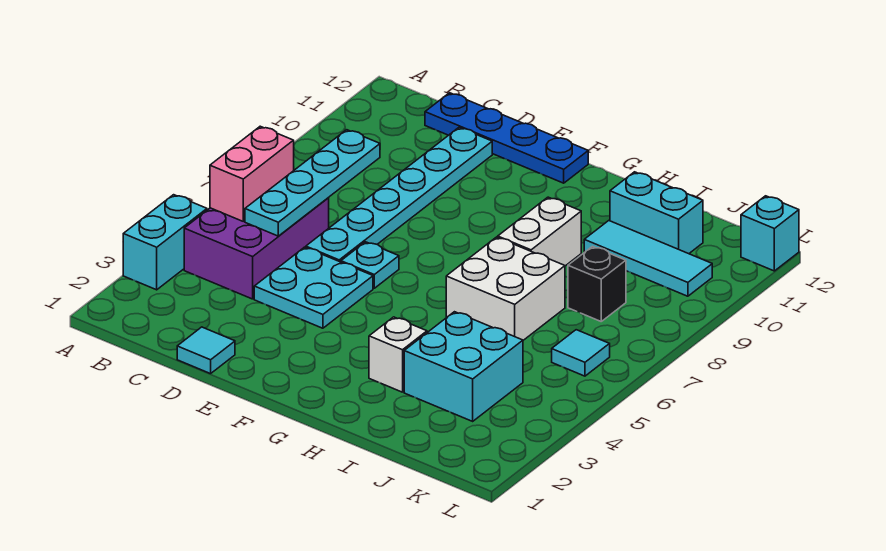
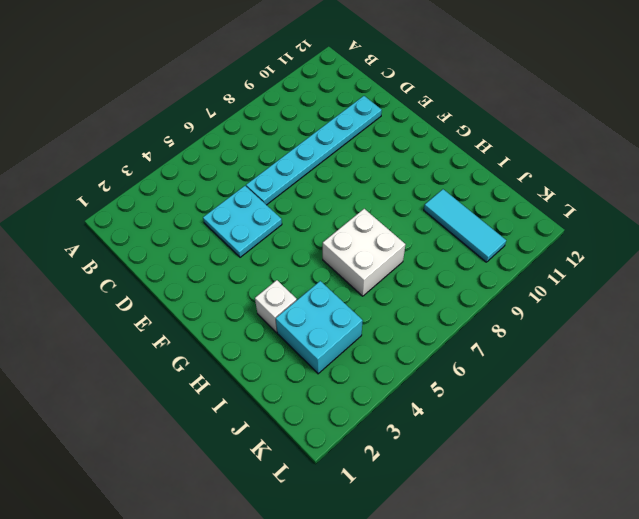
none -> cyan 1x2 brick [123,195,207,290]
none -> purple 2x3 brick [184,198,329,299]
none -> blue 1x4 plate [425,93,588,183]

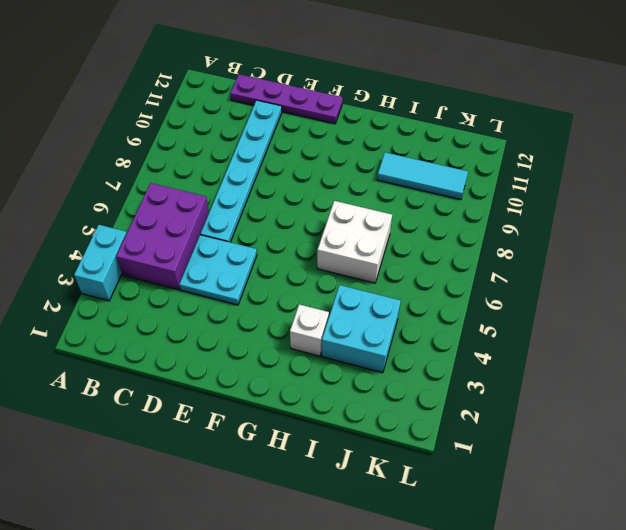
purple 1x4 plate [230,74,343,124] -> blue 1x4 plate [425,93,588,183]
none -> cyan 1x1 tile [177,327,235,374]
none -> cyan 1x1 plate [341,242,399,288]
none -> white 1x2 brick [498,197,581,266]

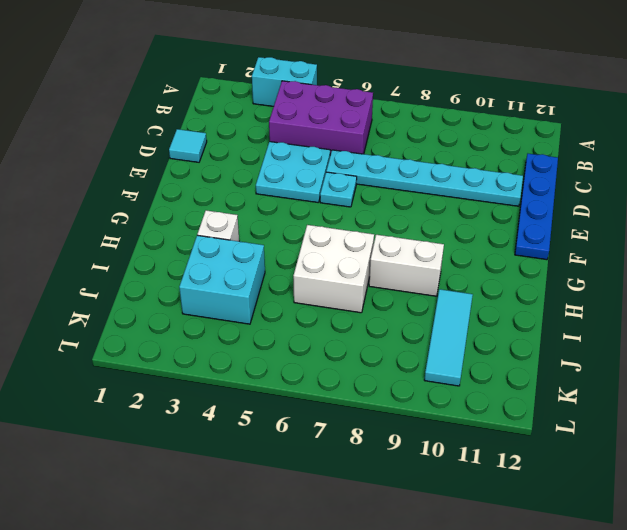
none -> cyan 1x2 brick [610,172,703,254]
none -> black 1x1 brick [568,246,626,321]
none -> cyan 1x1 tile [552,330,610,376]

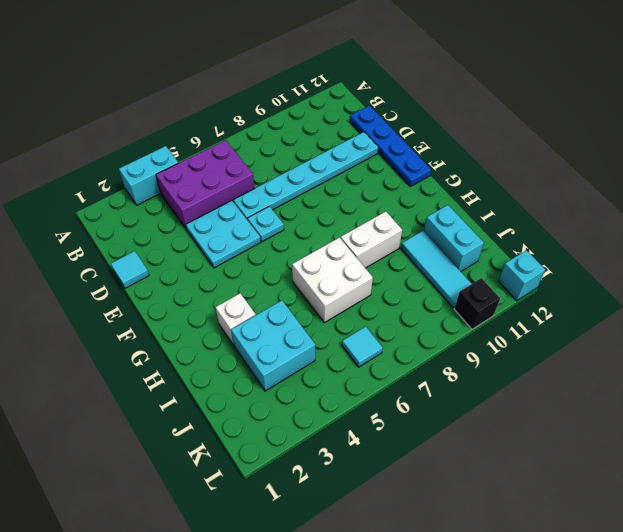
black 1x1 brick [454,278,500,329] -> black 1x1 brick moved to [568,246,626,321]
none -> pink 1x2 brick [210,126,294,221]
none -> cyan 1x4 plate [245,130,380,236]

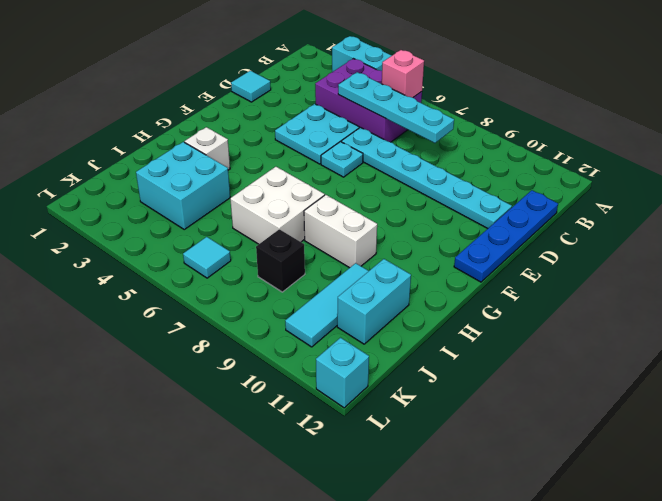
pink 1x1 brick [382,50,424,98] -> pink 1x2 brick [210,126,294,221]

